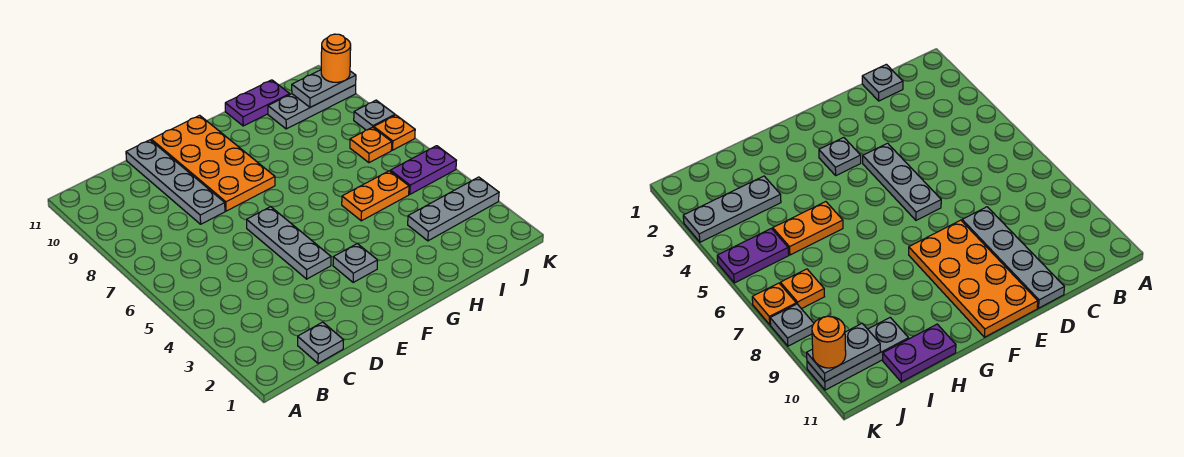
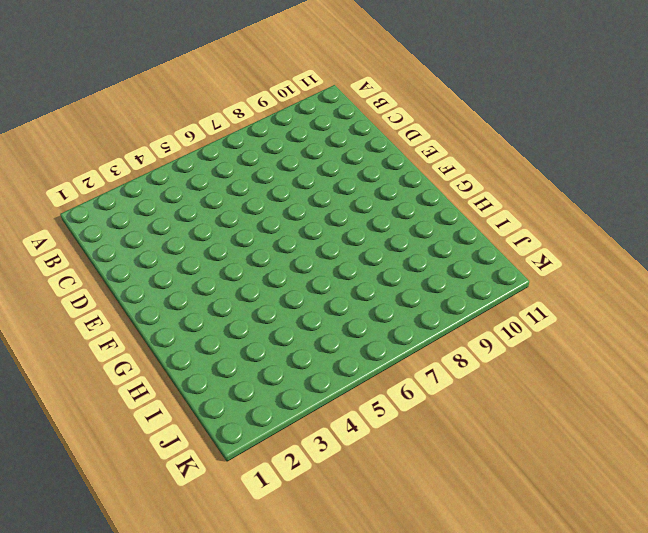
none -> grey 1x1 plate [298,322,344,363]
none -> grey 1x4 plate [126,140,225,224]
none -> grey 1x3 plate [247,207,331,279]

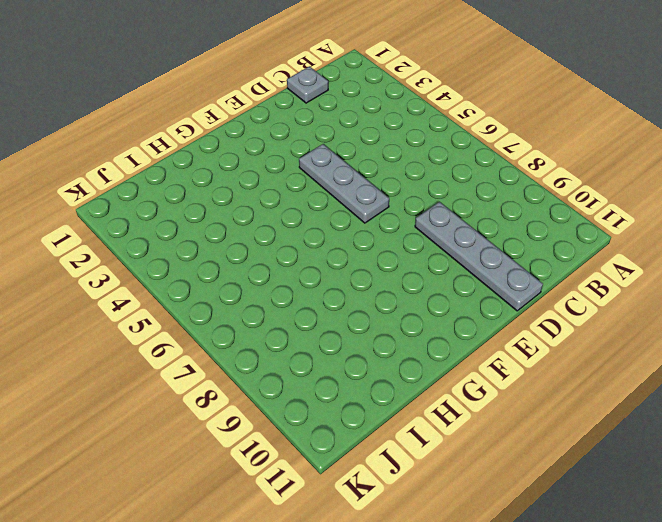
none -> orange 2x4 plate [151,115,275,211]
none -> grey 1x1 plate [333,244,378,282]
none -> orange 1x2 plate [342,171,409,221]

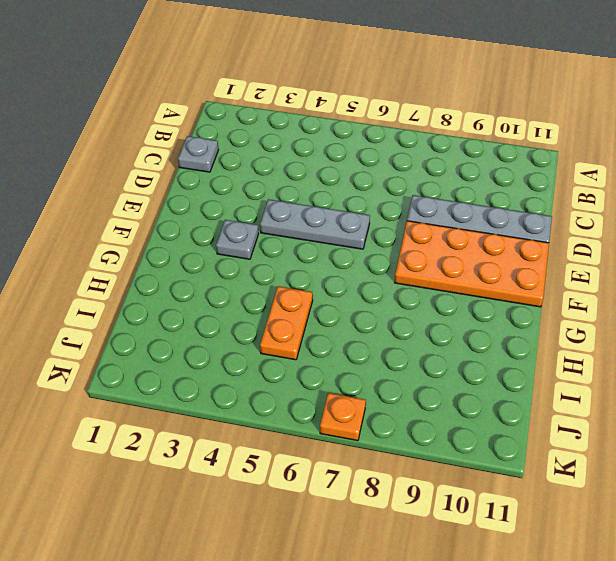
none -> purple 1x2 plate [225,80,290,126]
none -> grey 1x3 plate [408,177,499,241]
none -> grey 1x3 plate [268,85,356,129]

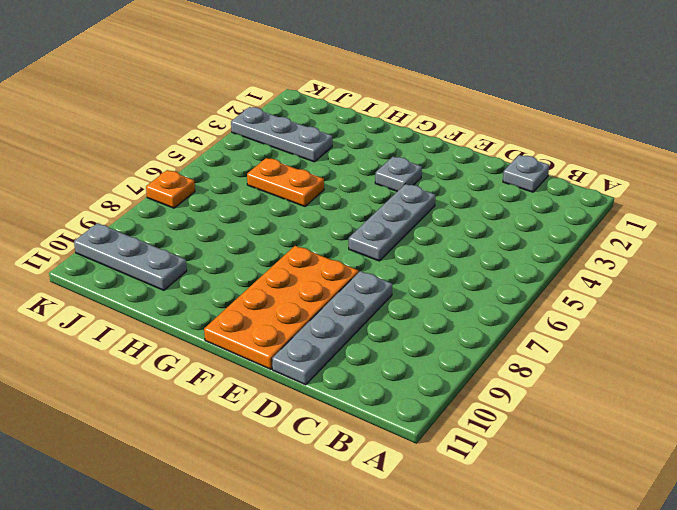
none -> purple 1x2 plate [225,80,290,126]
none -> purple 1x2 plate [390,146,456,194]
none -> orange 1x1 plate [350,127,392,163]

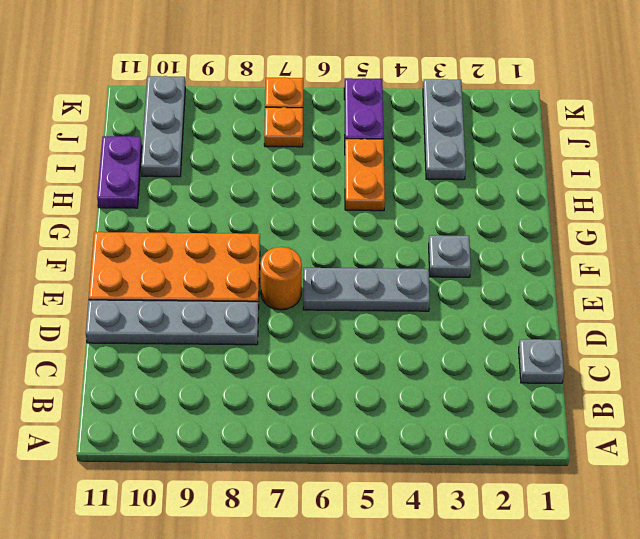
orange 1x1 round brick [260,247,302,310] -> orange 1x1 round brick moved to [321,34,351,82]
none -> grey 1x1 plate [354,100,395,130]
none -> grey 1x2 plate [292,70,356,107]

